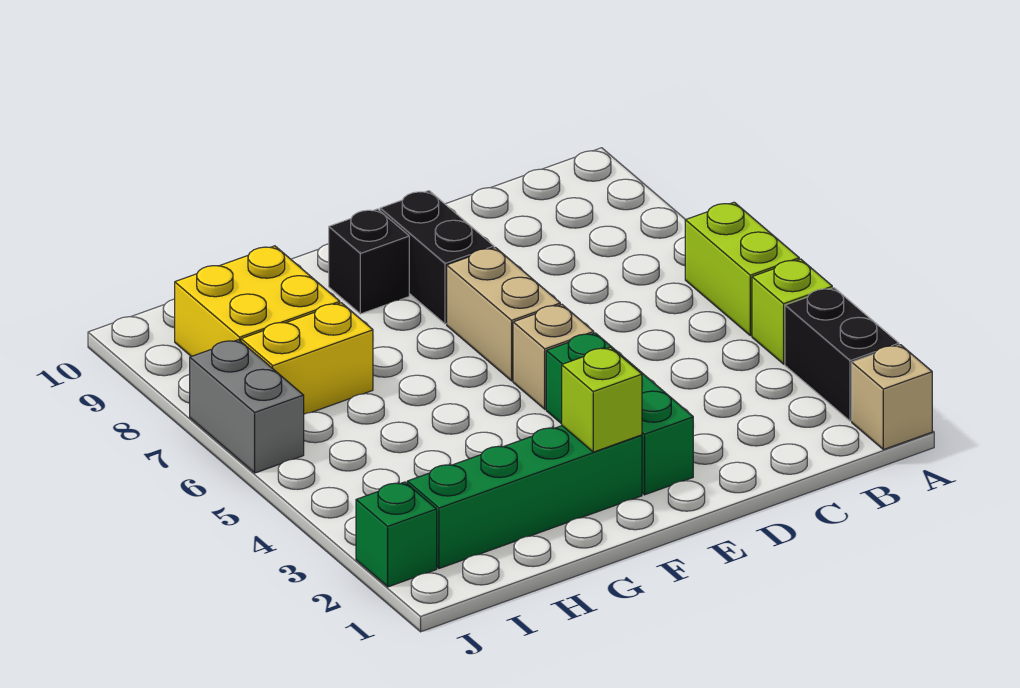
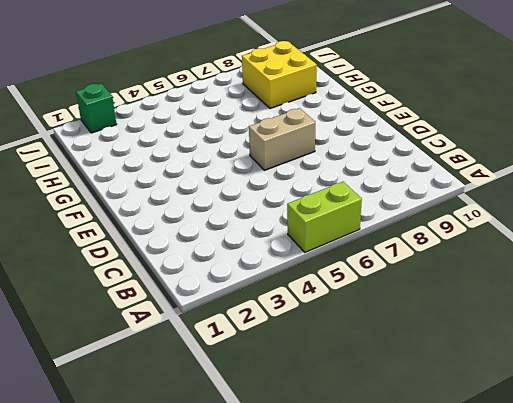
none -> tan 1x1 brick [852,345,932,450]
none -> black 1x2 brick [785,288,899,421]
none -> lime 1x1 brick [752,259,832,364]

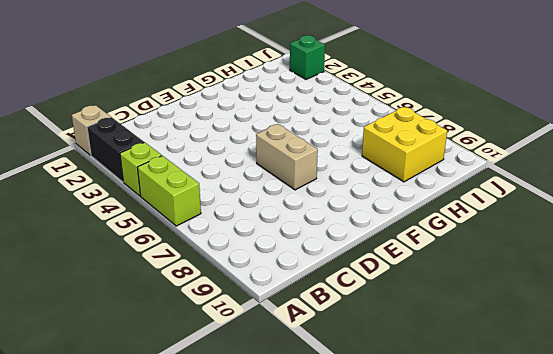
none -> green 1x3 brick [546,333,693,495]
none -> tan 1x1 brick [513,305,594,409]
none -> black 1x2 brick [380,191,494,324]

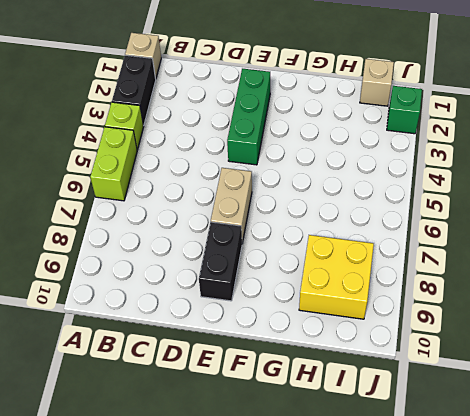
tan 1x1 brick [360,59,394,106] -> tan 1x1 brick moved to [513,305,594,409]
none -> green 1x4 brick [407,426,642,569]
none -> black 1x1 brick [329,209,409,314]
none -> yellow 1x2 brick [241,303,373,414]

